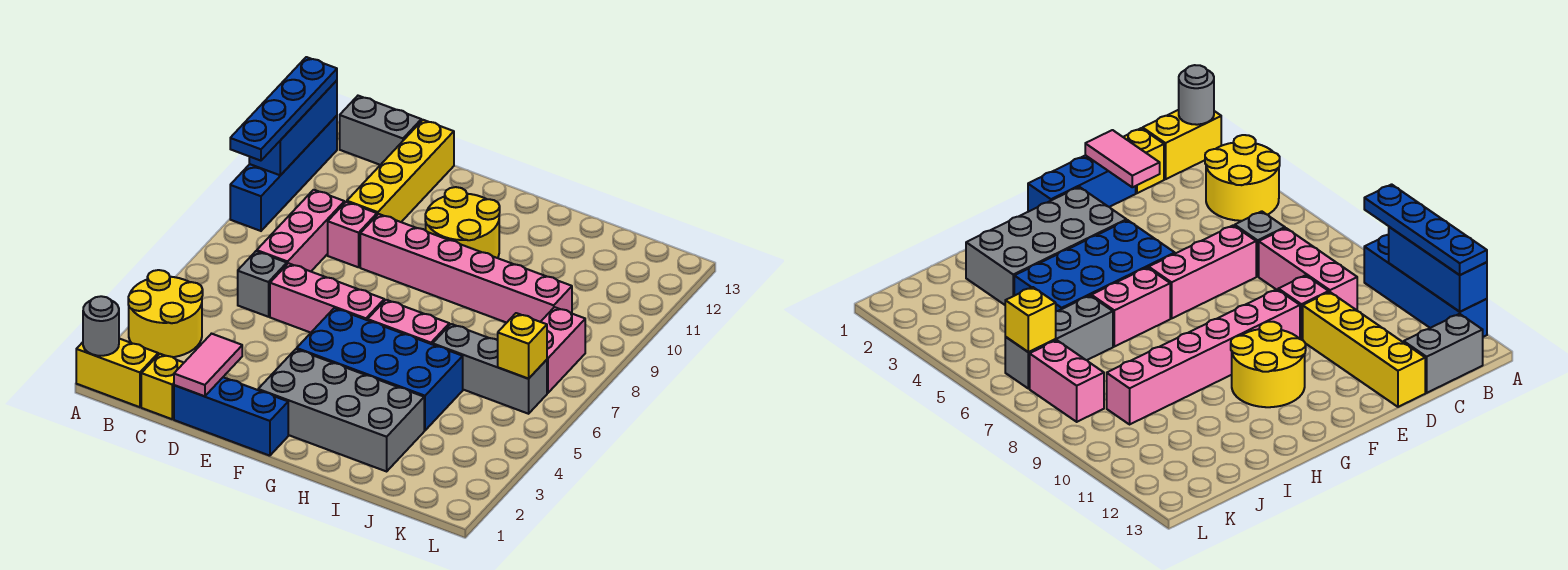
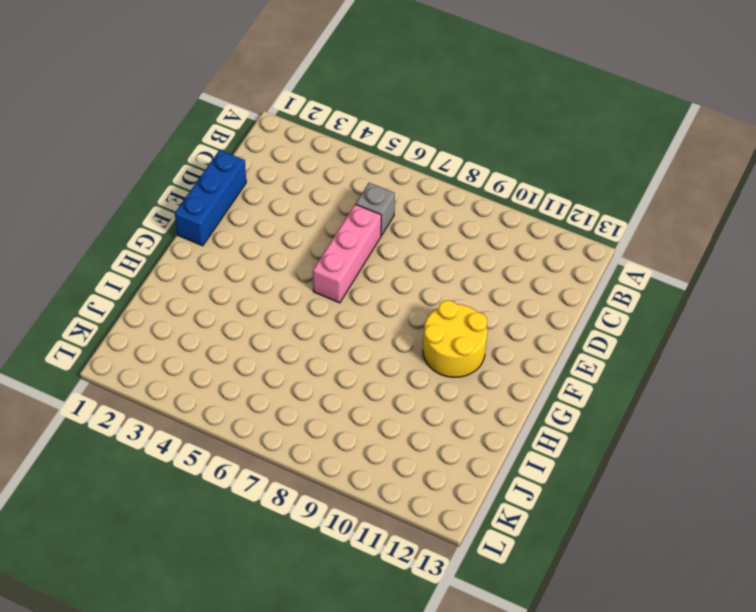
none -> yellow 1x2 brick [76,339,158,407]
none -> yellow 2x2 round brick [128,270,203,357]
none -> blue 1x4 brick [230,116,337,231]

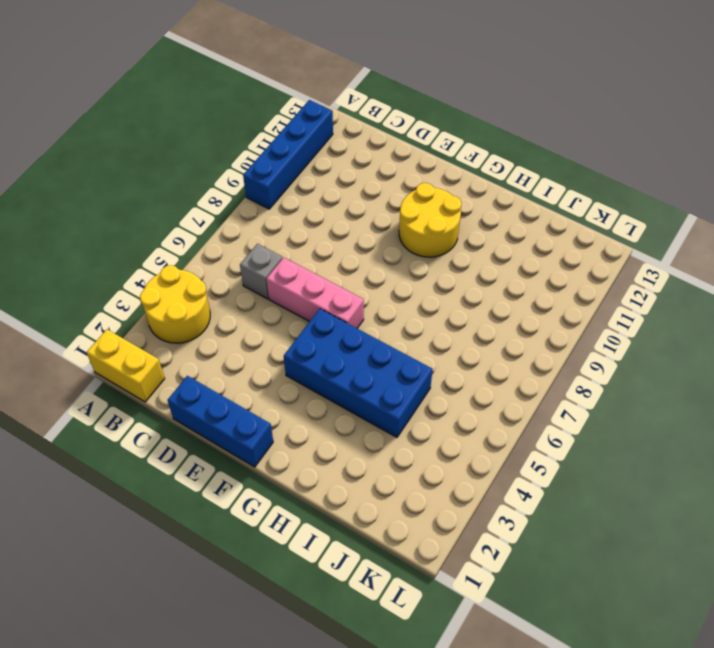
none -> grey 1x2 brick [340,96,421,165]
none -> yellow 1x1 brick [141,354,184,419]
none -> pink 1x3 brick [257,190,344,271]

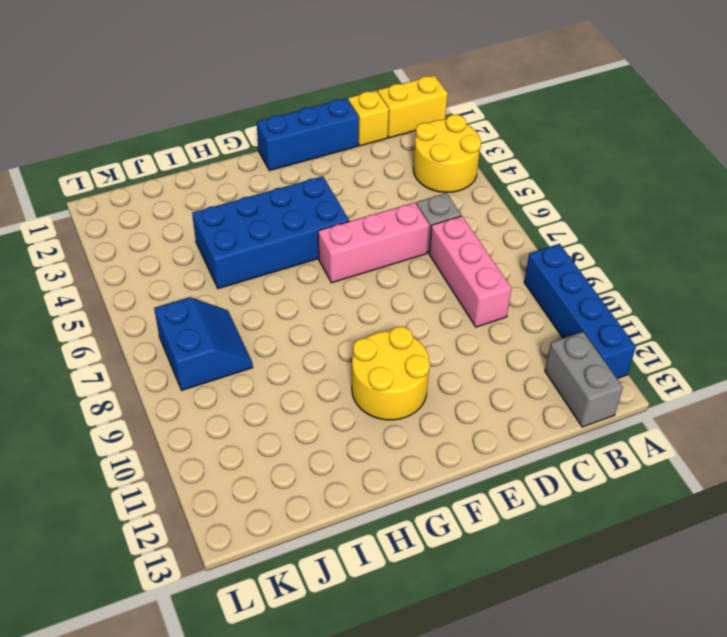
grey 1x2 brick [545,332,623,427] -> grey 1x2 brick turned to [340,96,421,165]
blue 2x2 slope [154,297,253,390] -> pink 1x2 brick [541,307,585,393]
none -> pink 1x1 brick [328,202,377,267]
none -> yellow 1x4 brick [347,120,454,222]
none -> pink 1x6 brick [360,214,572,323]

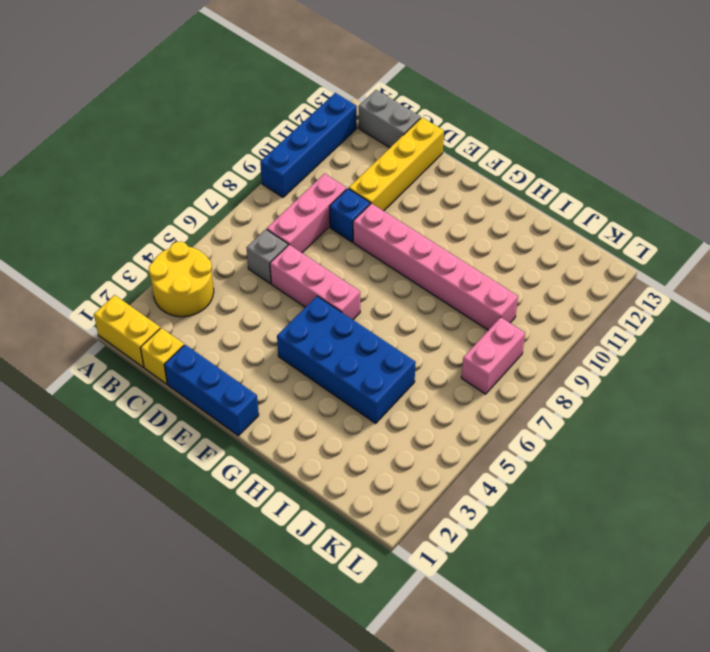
blue 1x1 brick [330,189,370,242] -> pink 1x1 brick [328,202,377,267]
none -> grey 2x4 brick [258,349,424,471]
none -> yellow 2x2 round brick [425,187,500,258]
none -> pink 1x2 brick [368,300,449,344]

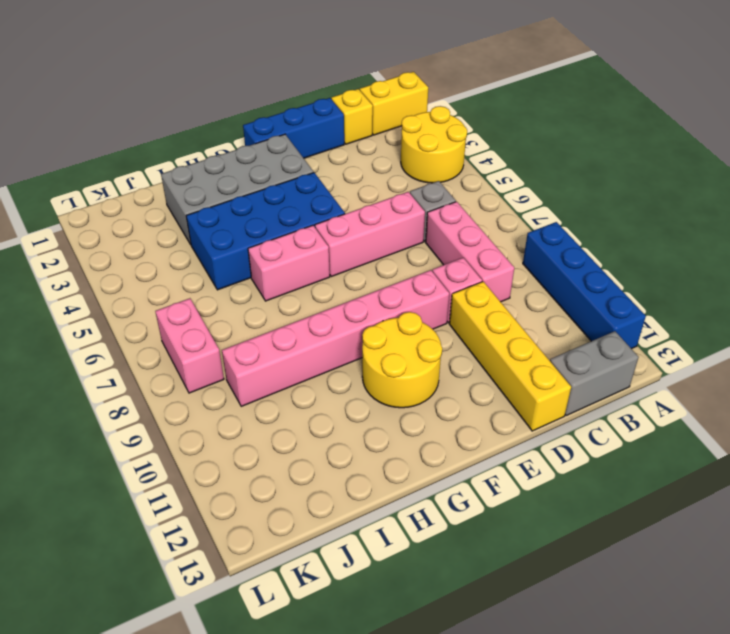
none -> grey 1x3 brick [433,324,547,414]
none -> grey 1x1 round brick [83,296,119,356]
none -> blue 1x3 brick [249,80,337,175]

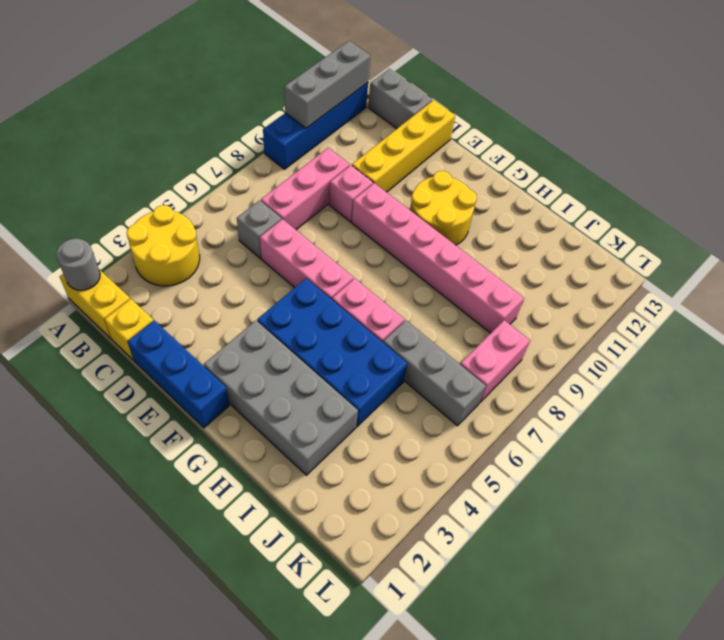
grey 1x3 brick [285,41,370,128] -> blue 1x3 brick [249,80,337,175]
none -> pink 1x2 tile [174,334,242,396]
none -> yellow 1x1 brick [498,313,547,379]
none -> blue 1x4 plate [230,57,337,161]

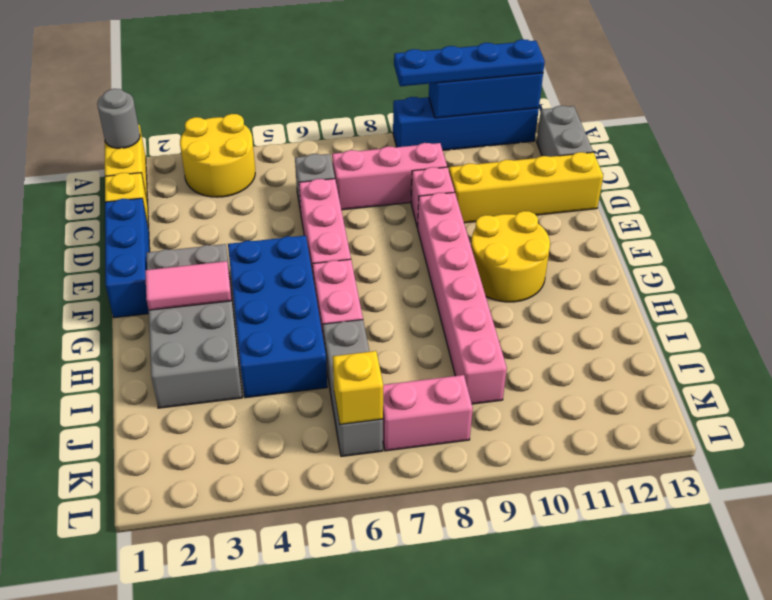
pink 1x2 tile [145,261,232,310] -> pink 1x2 tile moved to [174,334,242,396]

